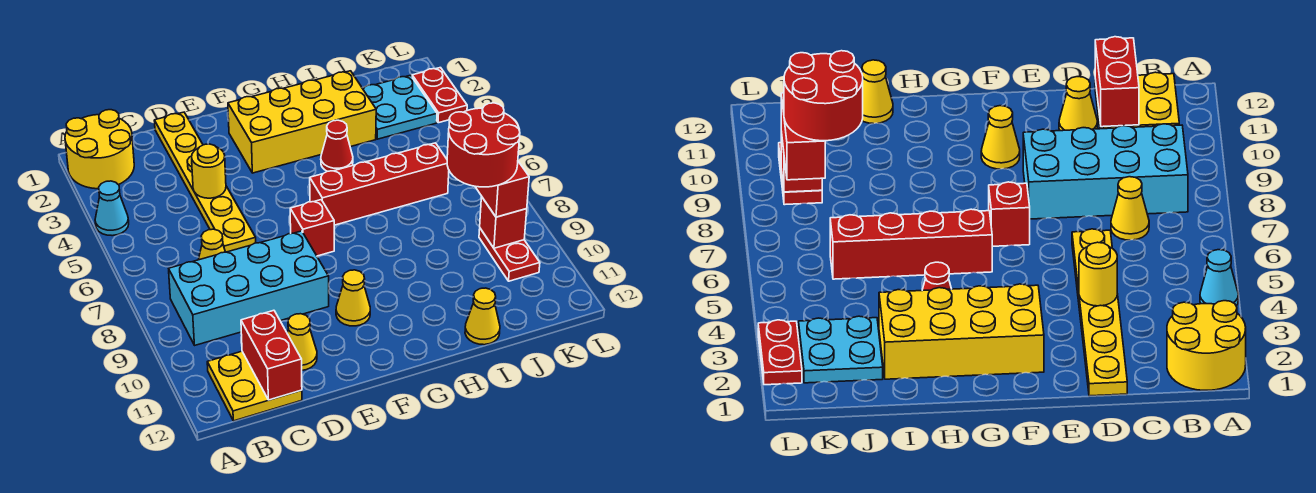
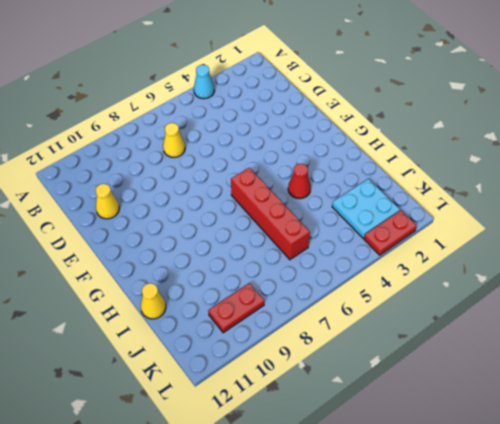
none -> yellow 2x2 round brick [65,110,134,189]
none -> cyan 2x4 brick [169,231,329,345]
none -> yellow 2x2 plate [207,351,302,421]

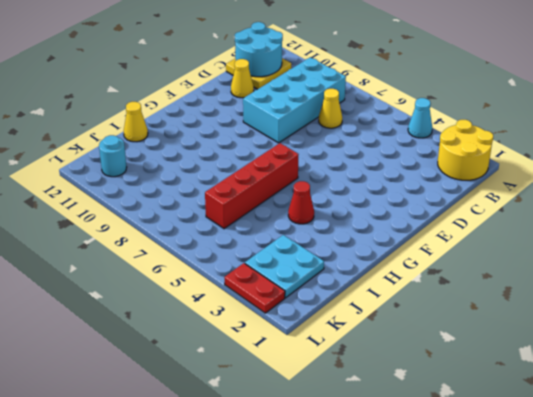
cyan 2x2 round brick [235,22,283,77] -> red 1x2 brick [241,310,302,400]
cyan 1x1 round brick [99,135,127,177] -> none
none -> yellow 1x6 plate [154,112,256,252]
none -> yellow 2x4 brick [228,71,376,173]
none -> red 1x1 brick [290,200,334,256]

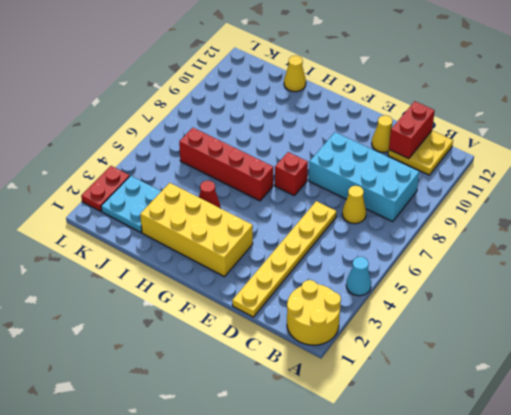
none -> yellow 1x1 cone [336,270,370,326]
none -> red 1x2 plate [479,229,540,281]
none -> yellow 1x1 round brick [192,144,226,198]

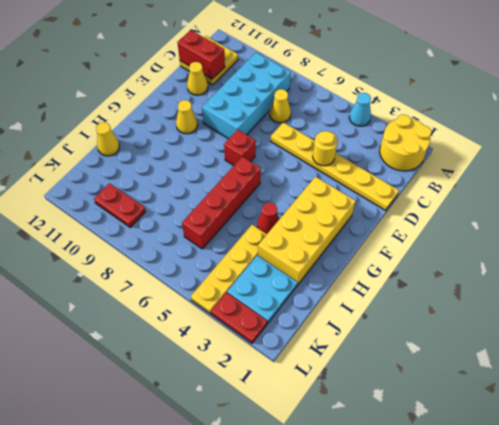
yellow 1x4 plate [191,225,267,314] -> none
none -> red 1x1 brick [480,197,527,248]
none -> red 1x2 brick [475,162,529,217]
none -> red 2x2 round brick [447,103,520,187]

